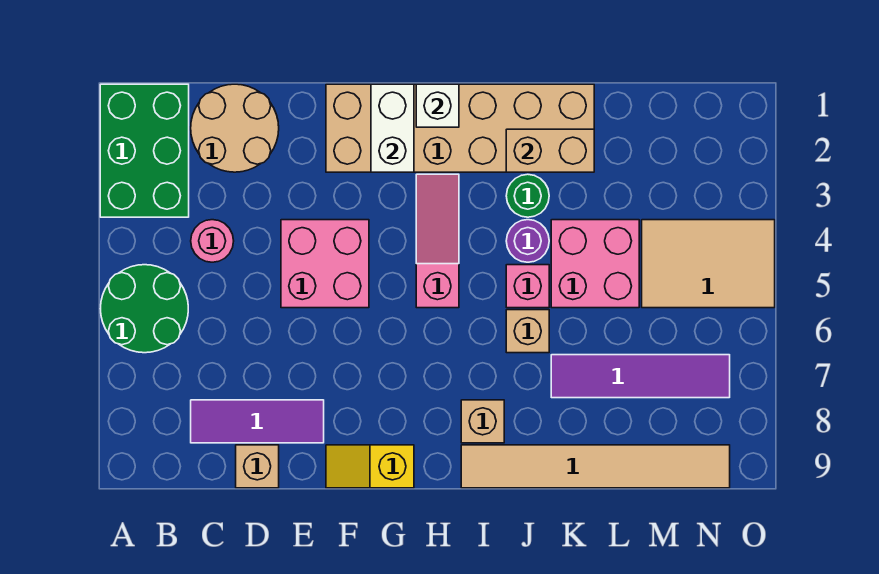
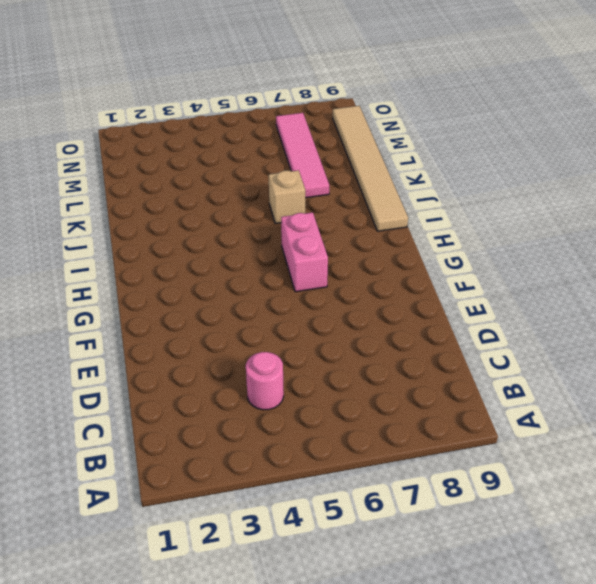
pink 1x2 brick [281,212,328,292] -> none
pink 1x4 tile [276,113,329,198] -> purple 1x4 tile [551,355,730,398]
none -> green 2x3 brick [100,84,189,217]
none -> green 2x2 round brick [100,265,188,353]
none -> tan 2x2 round brick [191,84,279,172]

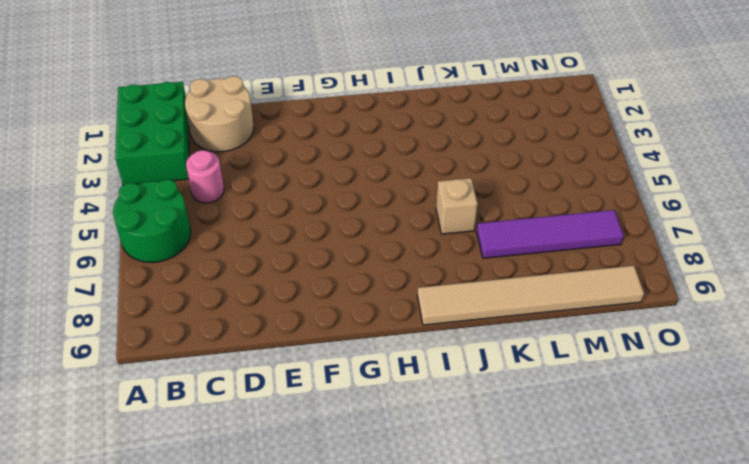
none -> purple 1x3 tile [191,400,324,443]
none -> tan 1x1 brick [236,445,279,488]
none -> pink 2x2 brick [281,220,369,308]

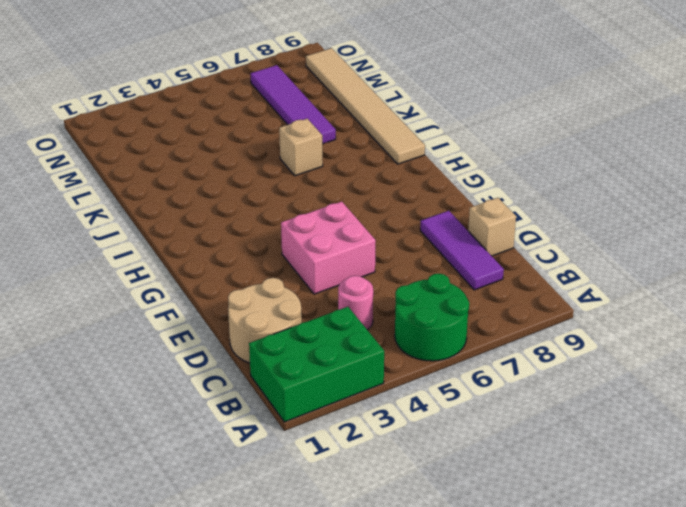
none -> tan 2x6 brick [326,84,594,172]
none -> yellow 1x2 slope [326,445,414,488]
none -> pink 1x3 slope [416,174,459,308]

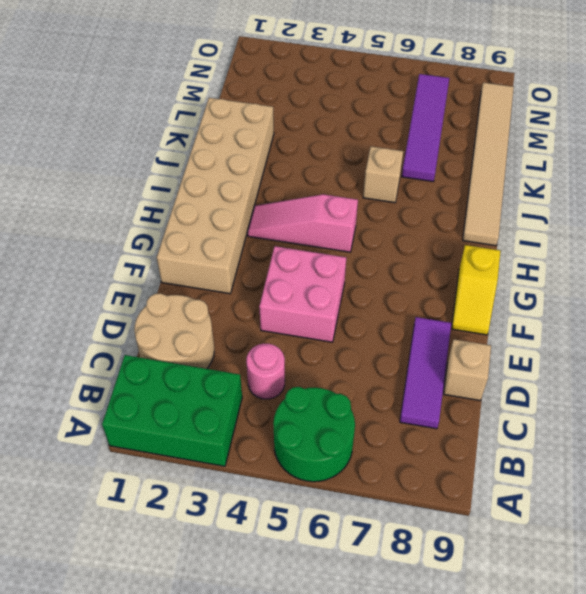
none -> tan 1x1 brick [461,400,504,443]
none -> green 1x1 round brick [506,174,549,217]
none -> purple 1x1 round brick [506,220,549,262]

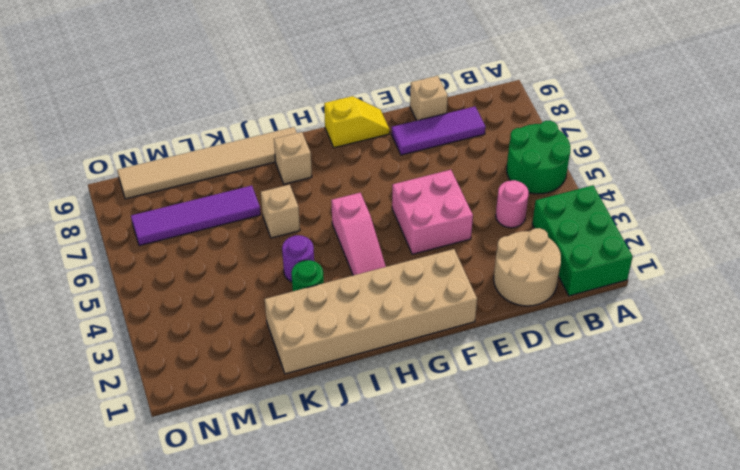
none -> pink 1x1 brick [506,265,549,308]
none -> pink 2x2 brick [551,220,639,308]
none -> tan 2x3 tile [642,220,775,308]

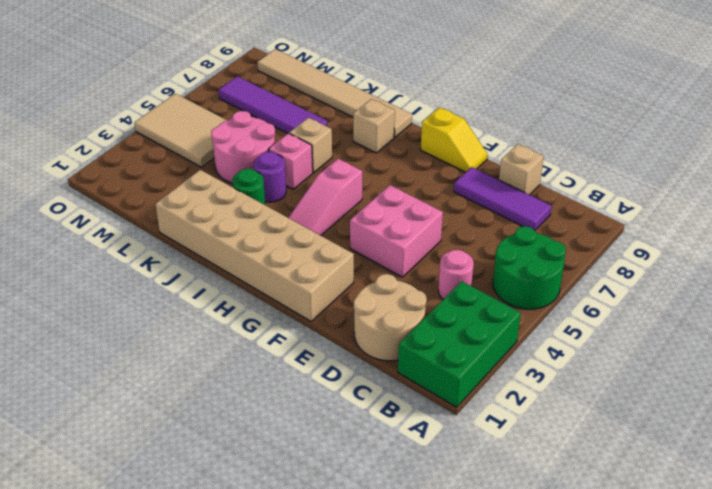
pink 2x2 round brick [211,111,275,183] -> pink 2x2 brick [551,220,639,308]
none -> white 1x2 brick [371,84,414,172]
none -> white 1x1 brick [416,84,459,127]
none -> tan 1x2 brick [506,129,594,172]

